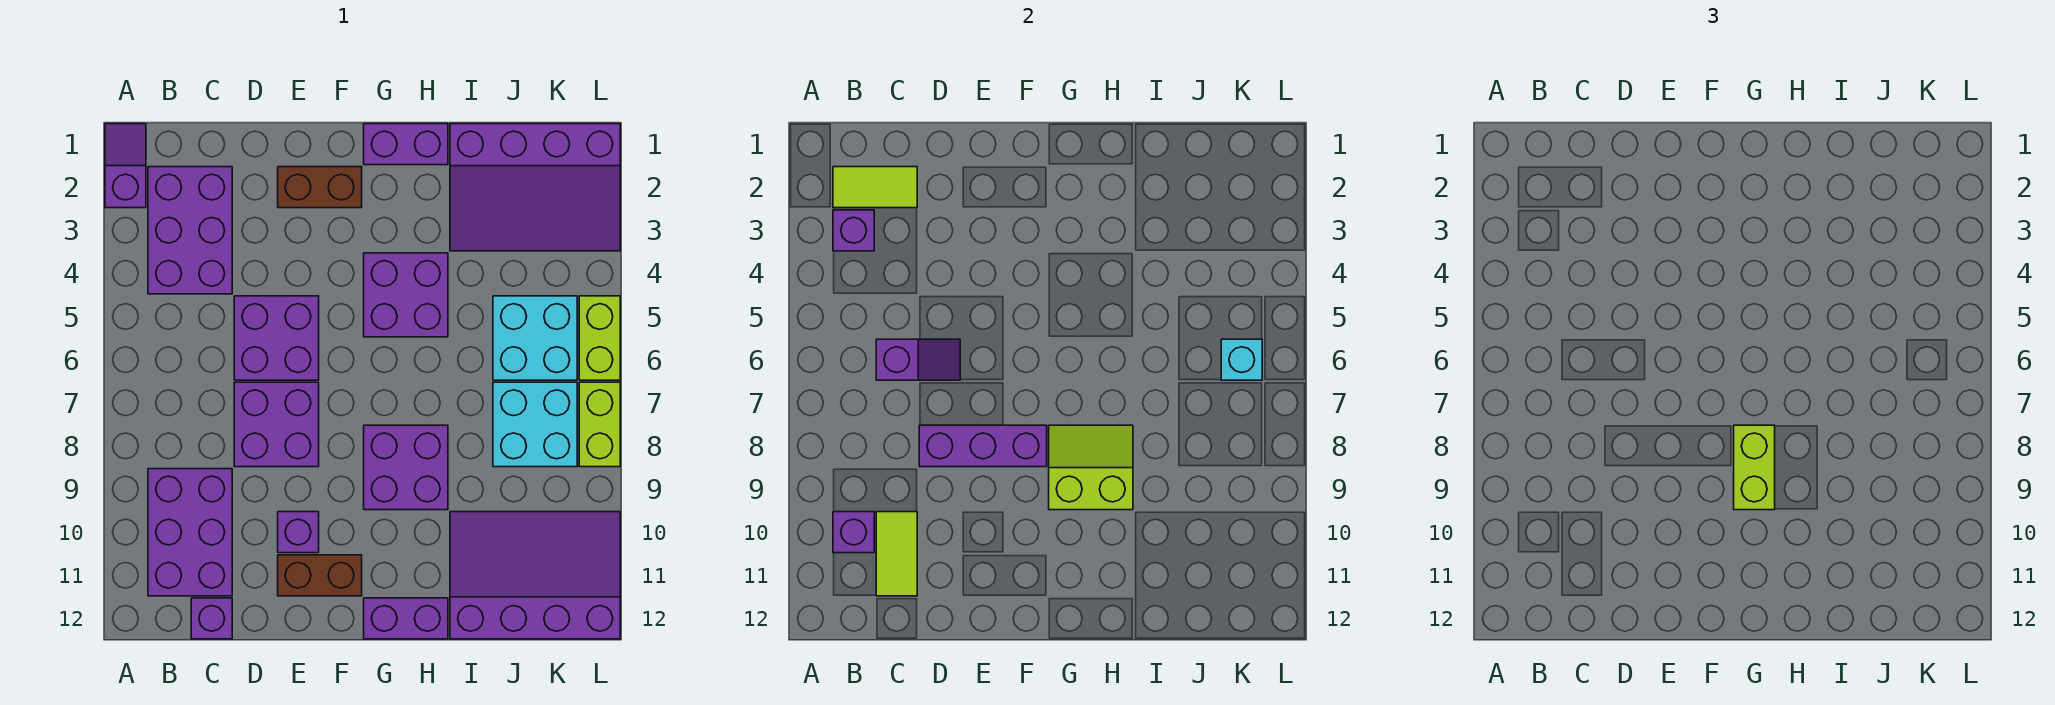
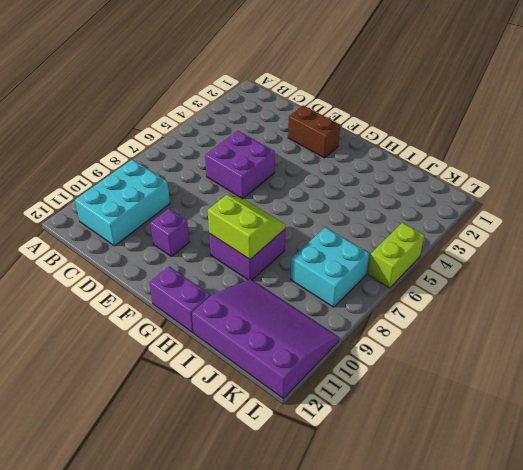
cyan 2x3 brick [75,160,170,246] -> purple 2x3 brick [148,469,232,596]
none -> purple 1x2 slope [105,124,146,208]
none -> purple 2x3 brick [148,167,232,294]
none -> purple 1x1 brick [191,598,232,639]

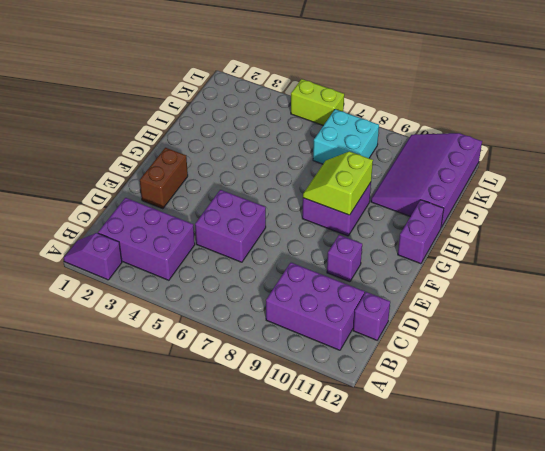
none -> purple 2x2 brick [234,382,319,467]
none -> brown 1x2 brick [278,555,362,596]
none -> purple 1x2 brick [364,124,448,165]

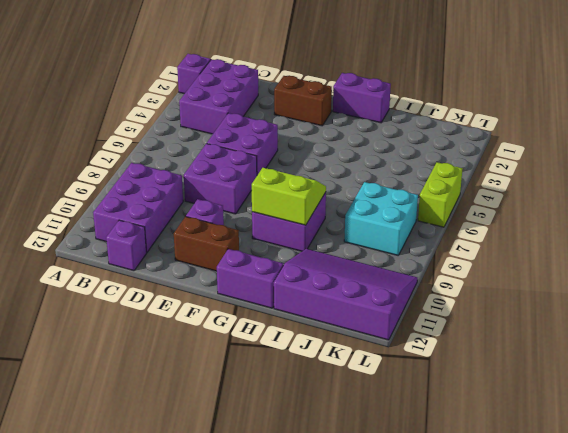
none -> purple 2x2 brick [364,253,448,337]
none -> purple 3x4 slope [450,124,620,251]
none -> cyan 2x2 brick [493,296,577,380]

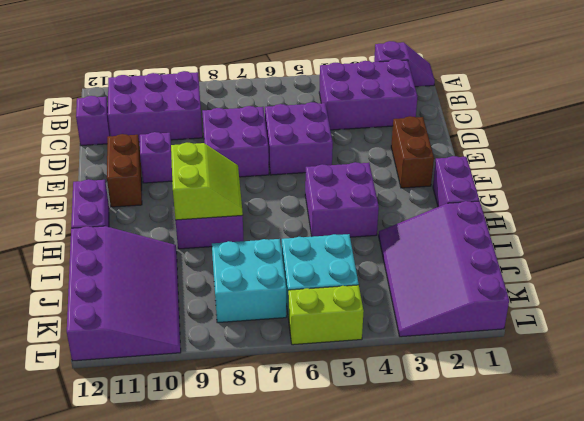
none -> lime 1x2 brick [579,382,620,467]
none -> lime 1x2 tile [833,167,917,208]
none -> purple 1x1 brick [833,210,874,251]

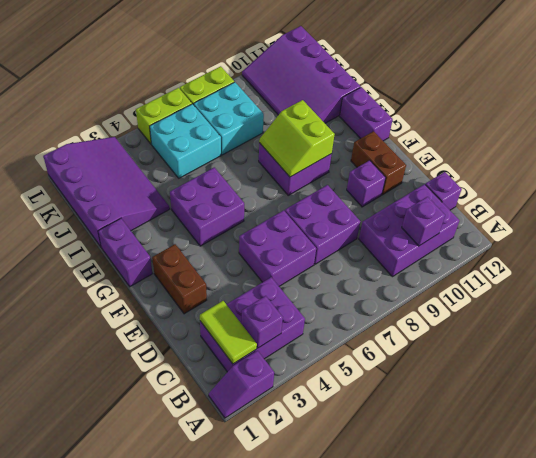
none -> purple 1x2 slope [876,339,960,380]
none -> lime 1x2 tile [876,512,917,596]
none -> purple 1x3 brick [919,425,1047,467]

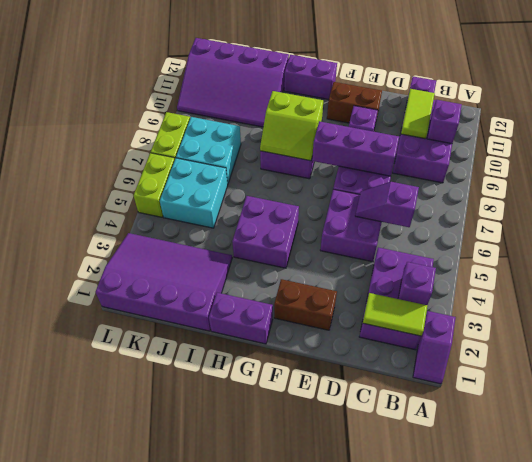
none -> cyan 1x1 brick [1221,339,1262,380]
none -> lime 1x2 brick [1734,425,1775,510]

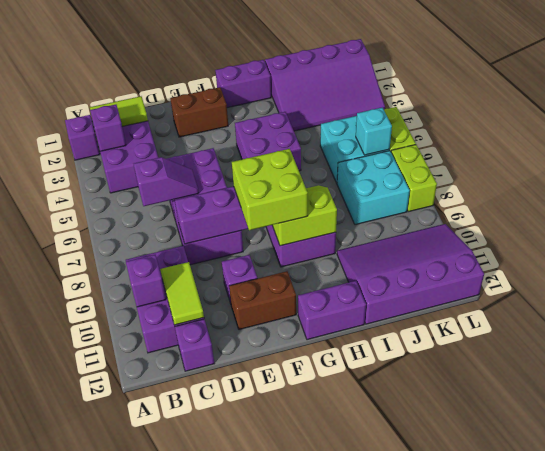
lime 2x2 brick [232,149,308,230] -> lime 1x2 brick [1734,425,1775,510]

